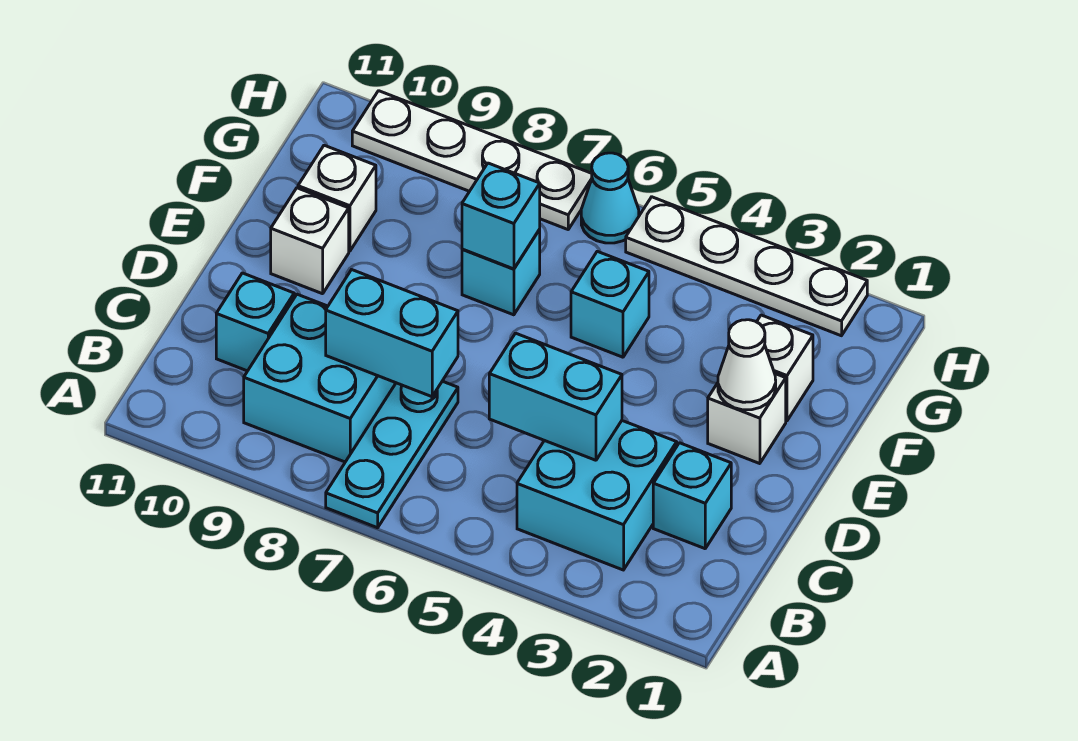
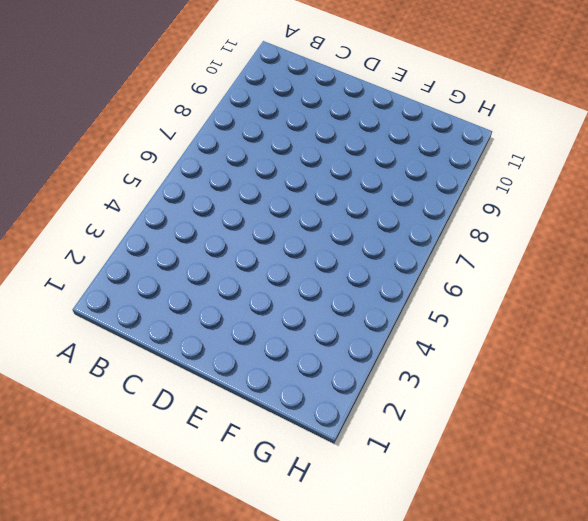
none -> cyan 1x3 plate [326,381,458,528]
none -> cyan 2x2 brick [517,421,677,570]
none -> cyan 2x2 brick [244,294,396,462]

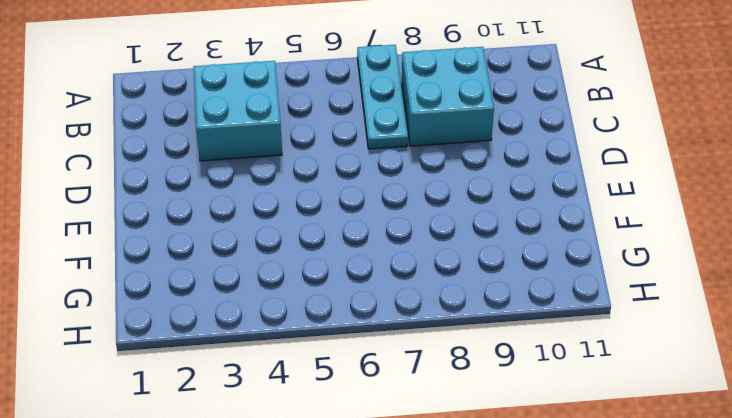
none -> cyan 1x1 brick [653,443,731,549]
none -> cyan 1x1 brick [216,273,294,371]
none -> white 1x1 brick [708,374,786,464]

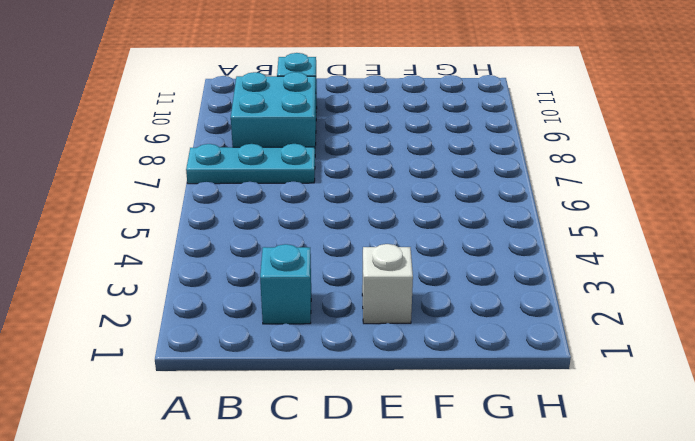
none -> cyan 2x2 brick [517,421,677,570]
none -> white 1x1 brick [271,188,349,294]
none -> white 1x1 brick [757,315,813,421]

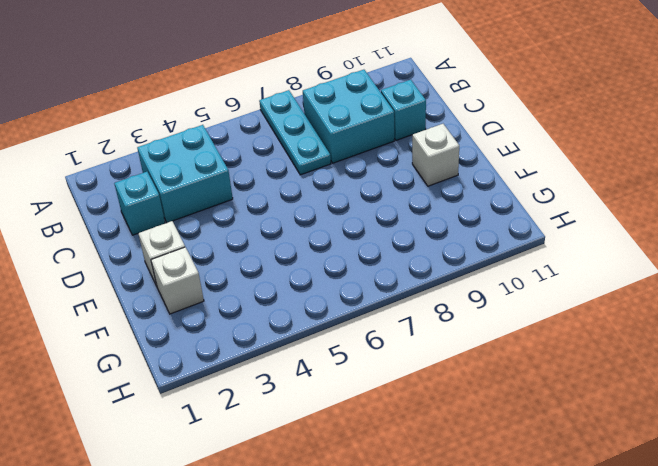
none -> cyan 1x1 brick [571,251,649,357]
none -> cyan 1x1 brick [462,229,540,315]
none -> white 1x1 brick [298,145,376,251]

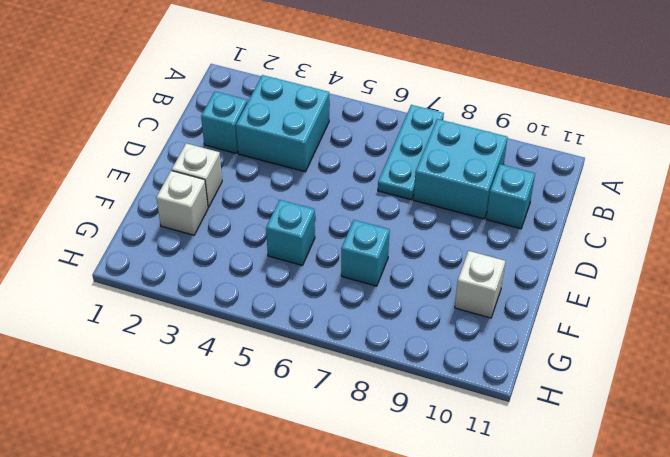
none -> white 1x1 brick [271,188,349,294]
none -> white 1x4 plate [626,197,867,336]
none -> cyan 1x1 cone [581,153,639,243]

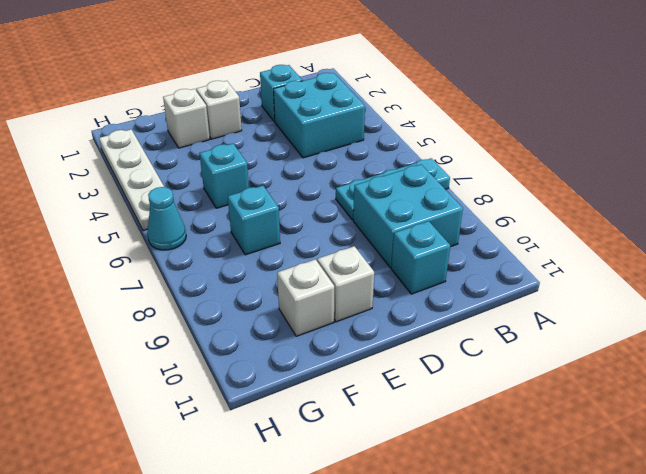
none -> white 1x4 plate [352,91,592,229]
none -> cyan 1x2 brick [489,333,622,460]
none -> cyan 1x2 brick [326,270,458,397]

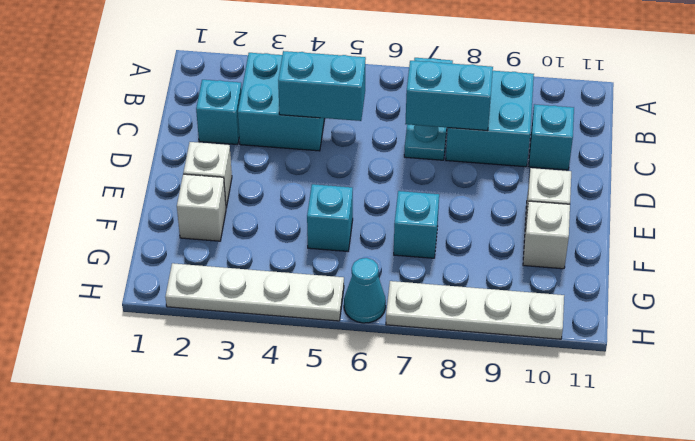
none -> white 1x1 cone [718,320,776,410]
none -> cyan 1x1 brick [462,163,540,269]

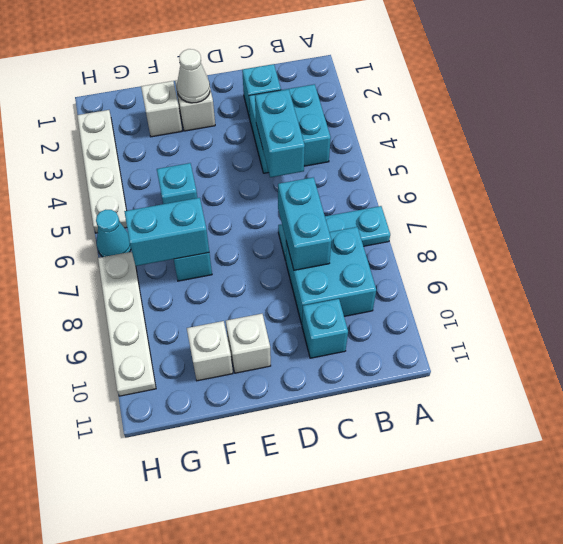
cyan 1x2 brick [124,198,209,266] -> cyan 1x1 brick [462,163,540,269]

